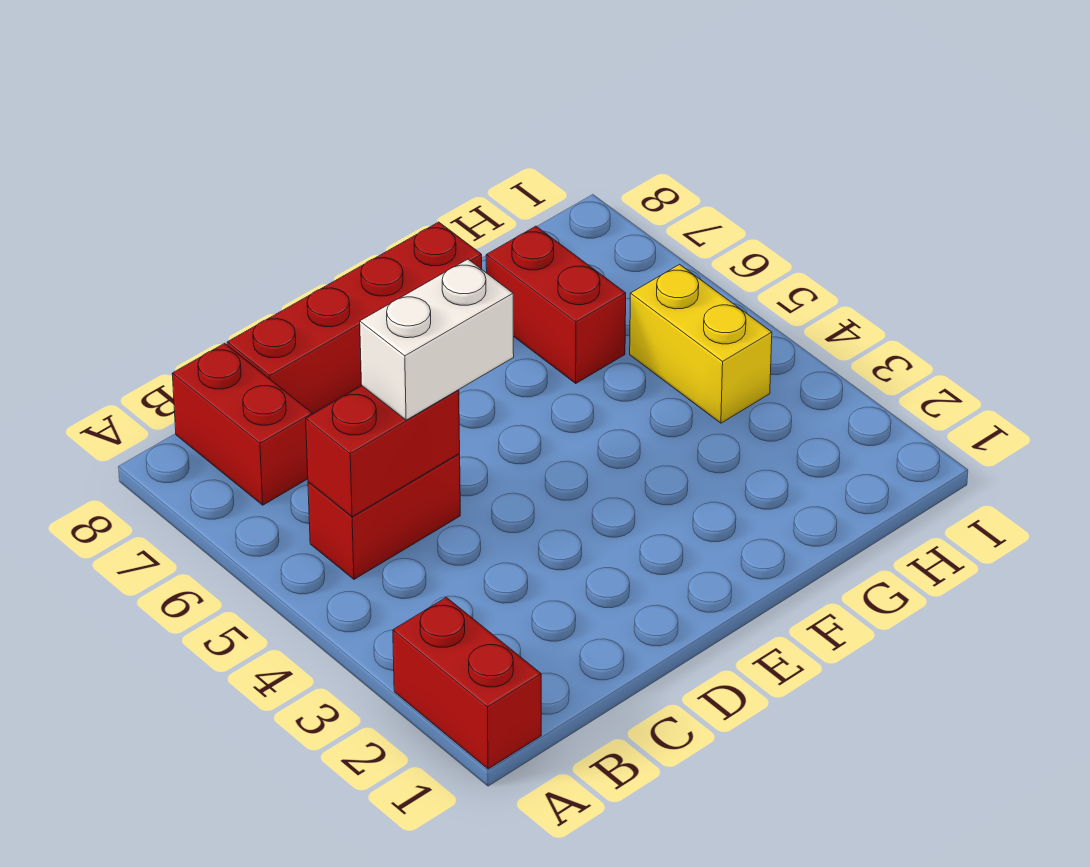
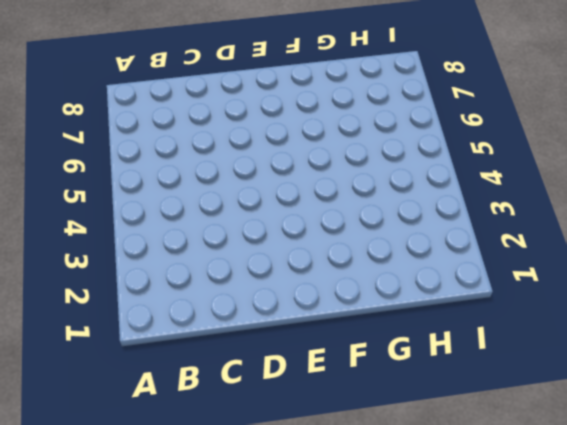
none -> red 1x2 brick [393,597,541,769]
none -> red 1x2 brick [308,454,460,579]

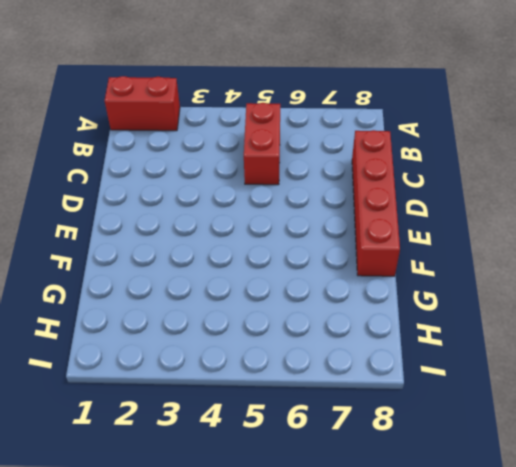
none -> red 1x2 brick [172,343,313,505]
none -> red 1x2 brick [486,226,626,383]

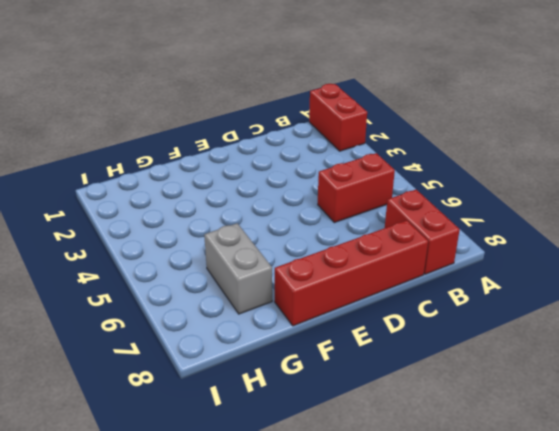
grey 1x2 brick [204,223,272,314] -> red 1x2 brick [486,226,626,383]
none -> yellow 1x2 brick [630,264,772,423]
none -> red 1x2 brick [306,386,460,517]

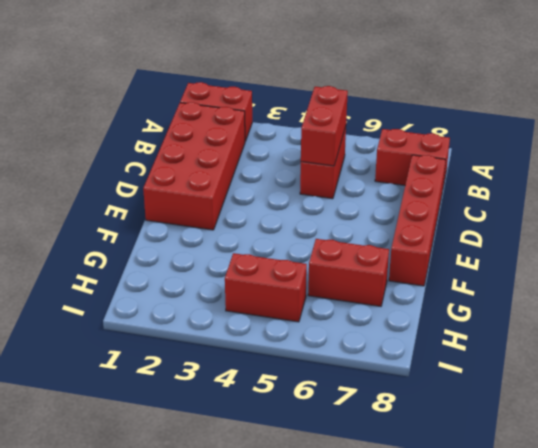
red 2x4 brick [143,102,245,230] -> none
red 1x2 brick [225,253,307,322] -> yellow 1x2 brick [630,264,772,423]
none -> white 1x2 brick [360,259,514,420]

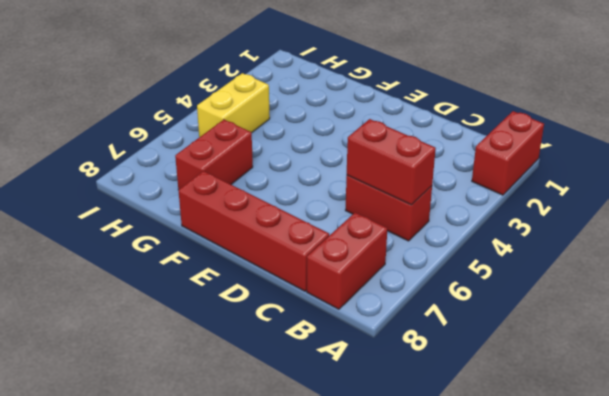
none -> white 1x2 brick [360,259,514,420]

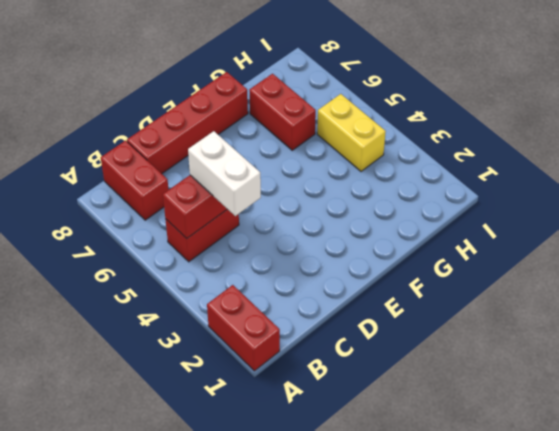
white 1x2 brick [188,131,261,216] -> white 1x2 brick turned to [360,259,514,420]

